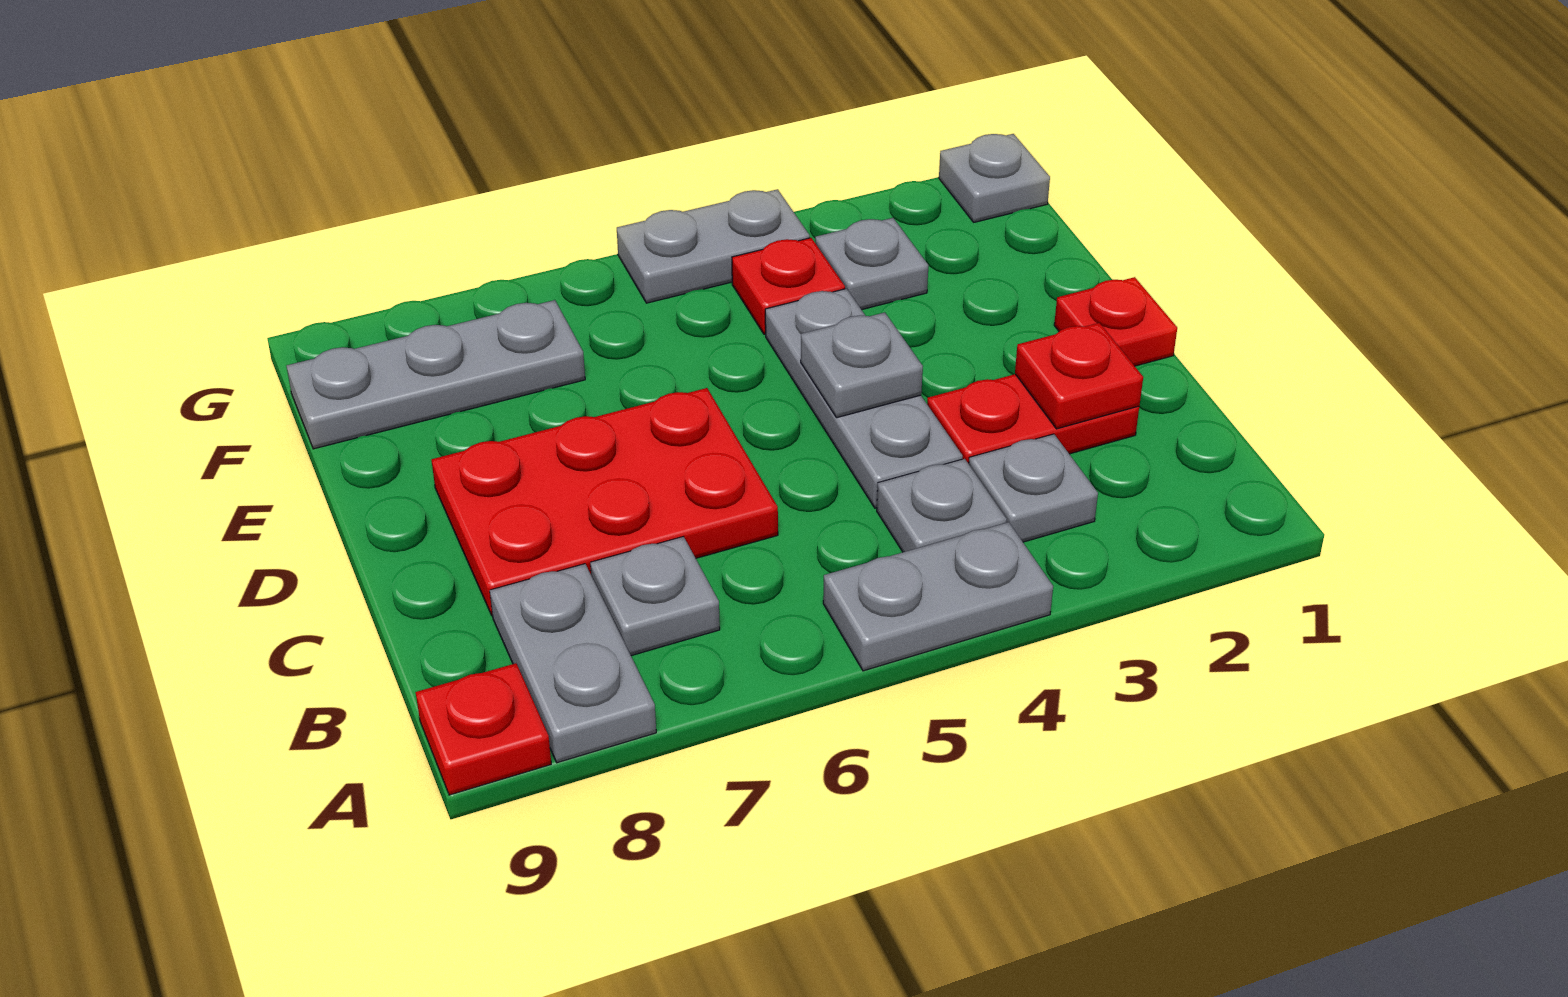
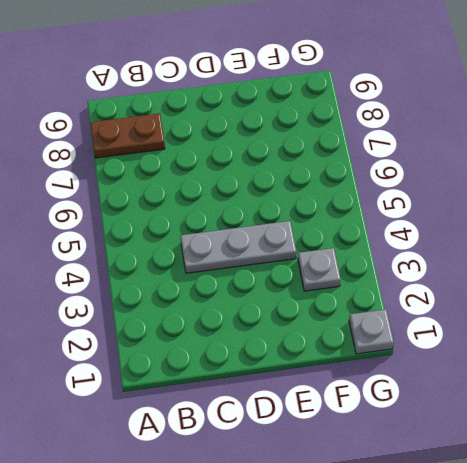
brown 1x2 plate [90,113,165,158] -> grey 1x2 plate [490,564,656,763]
none -> grey 1x2 plate [823,522,1053,671]
none -> red 1x1 plate [416,663,551,795]
none -> grey 1x1 plate [969,434,1098,542]

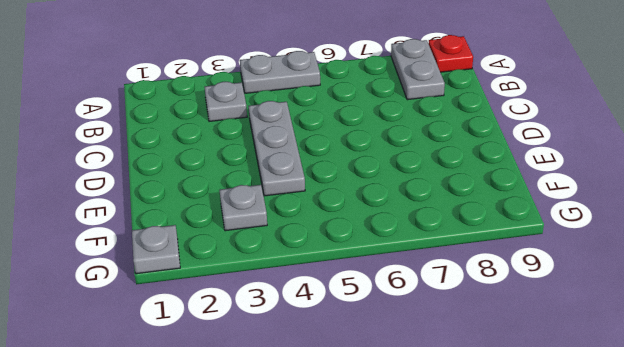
none -> grey 1x1 plate [877,459,1007,552]
none -> grey 1x1 plate [590,537,720,656]
none -> red 1x2 plate [927,374,1139,464]

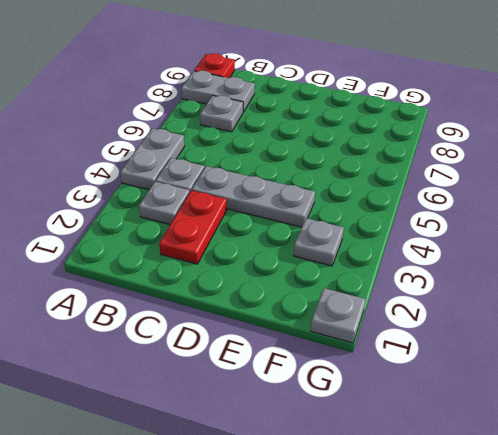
none -> red 2x3 plate [432,388,778,615]
none -> red 1x1 plate [1054,277,1177,366]
none -> red 1x1 plate [732,238,845,334]

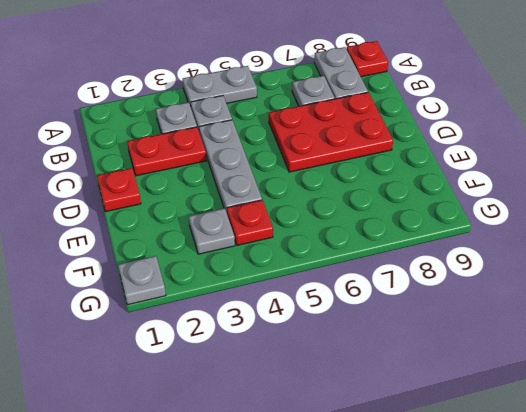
none -> grey 1x3 plate [287,300,585,449]
none -> grey 1x2 plate [617,189,810,303]
none -> red 1x1 plate [1015,323,1143,429]

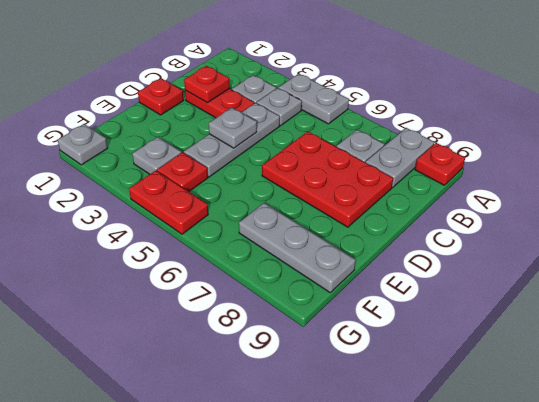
red 1x2 plate [129,171,208,234] -> grey 1x2 plate [617,189,810,303]

